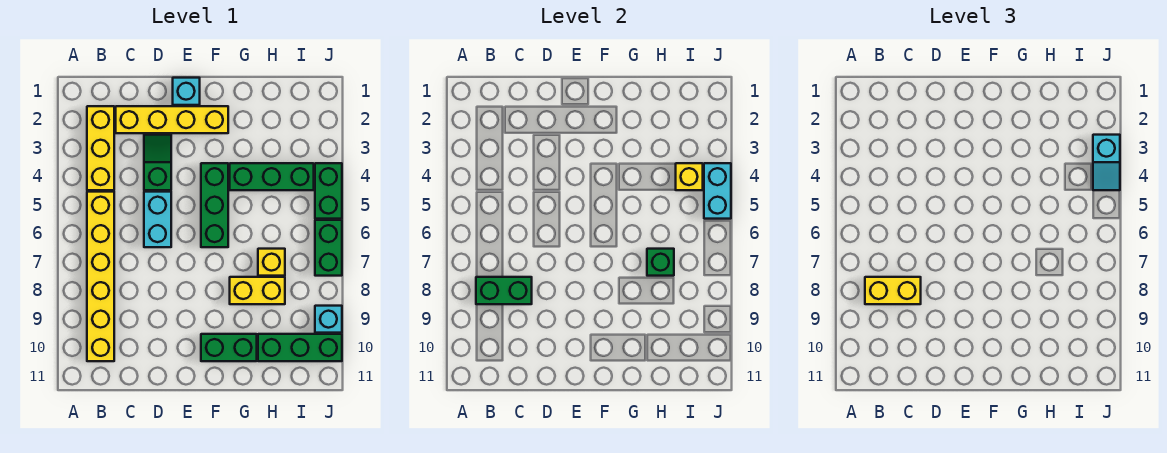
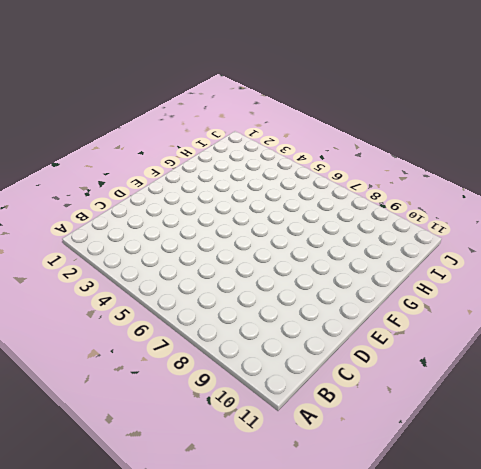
none -> yellow 1x3 brick [87,106,114,190]
none -> yellow 1x6 brick [87,192,114,361]
none -> yellow 1x4 brick [116,106,228,133]

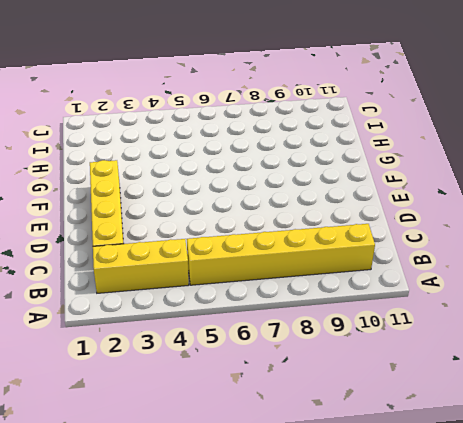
none -> green 1x2 slope [144,135,171,190]
none -> cyan 1x2 brick [144,192,171,247]
none -> cyan 1x1 brick [173,78,200,105]

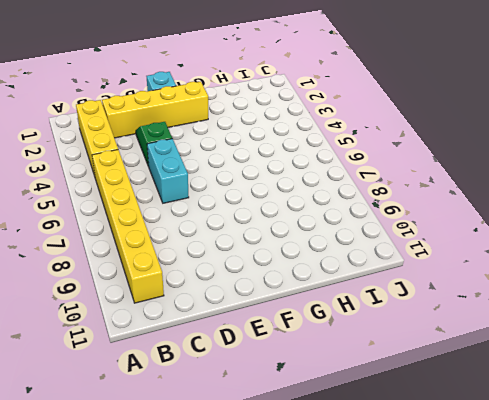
none -> green 1x3 brick [201,163,228,247]
none -> green 1x2 brick [201,334,257,361]
none -> green 1x3 brick [230,163,314,190]

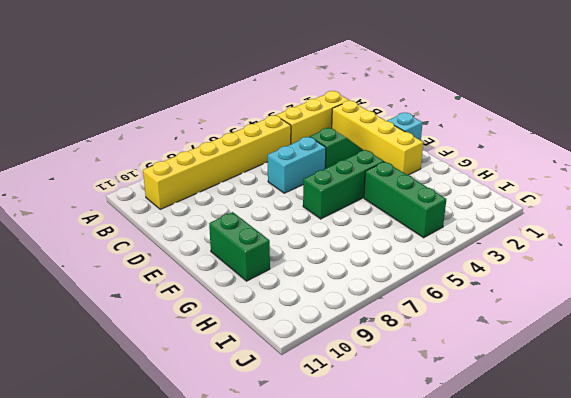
none -> yellow 1x2 brick [230,277,285,304]
none -> yellow 1x1 brick [258,249,285,276]
none -> green 1x3 brick [258,334,342,361]

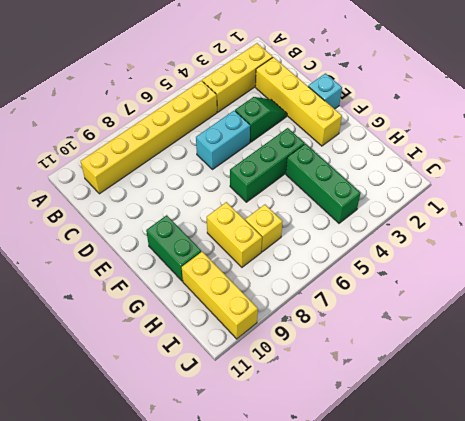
yellow 1x3 brick [182,252,258,339] -> green 1x3 brick [258,334,342,361]
none -> green 1x2 brick [315,163,342,219]
none -> green 1x2 brick [315,220,342,276]
none -> cyan 1x1 brick [315,306,342,333]

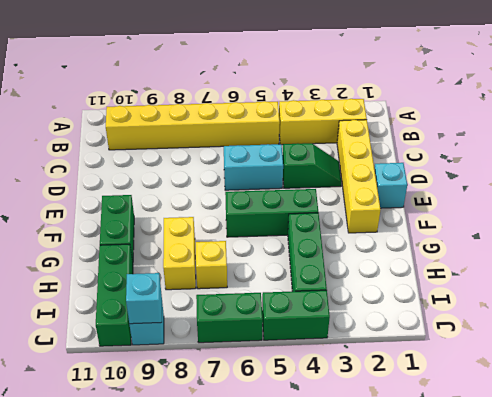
cyan 1x1 brick [126,273,162,324] -> none
none -> green 1x2 brick [476,277,532,304]
none -> green 1x1 brick [647,249,674,276]
none -> yellow 1x1 brick [676,163,703,190]

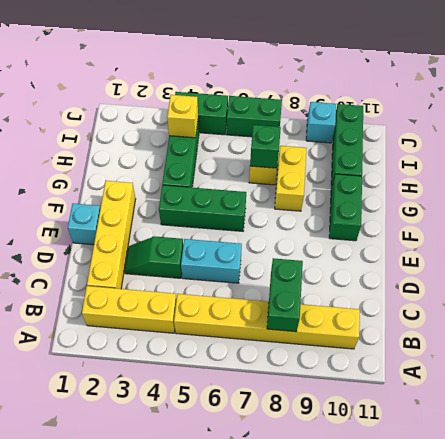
none -> cyan 1x2 brick [704,163,731,219]
none -> yellow 1x2 brick [865,277,921,304]
none -> cyan 1x2 slope [1093,135,1120,190]

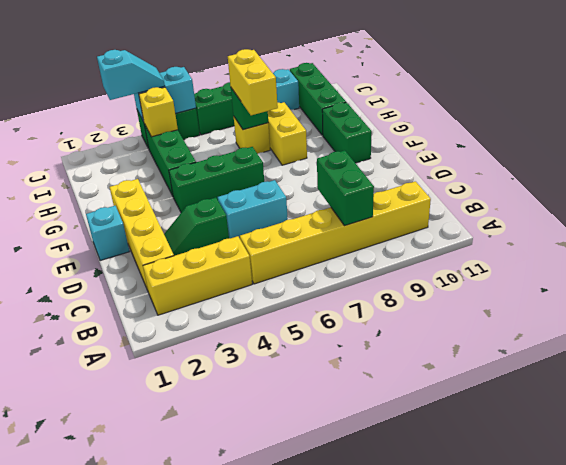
yellow 1x2 brick [228,49,278,115] -> yellow 1x2 brick moved to [865,277,921,304]

